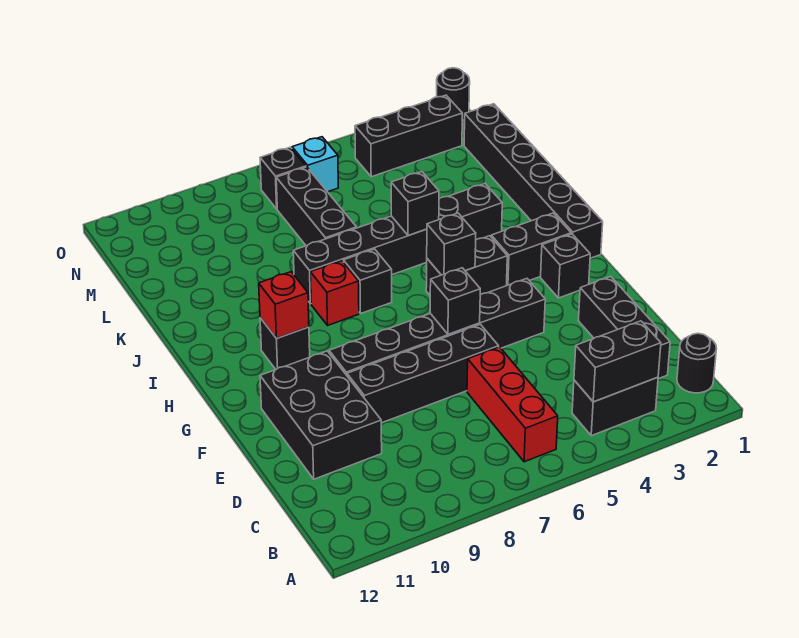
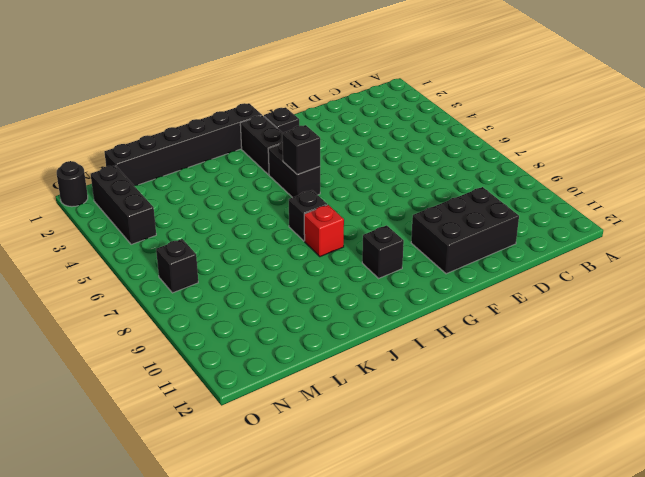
none -> black 1x1 round brick [677,333,716,393]
none -> black 1x2 brick [572,377,658,436]
none -> red 1x3 brick [467,347,558,462]

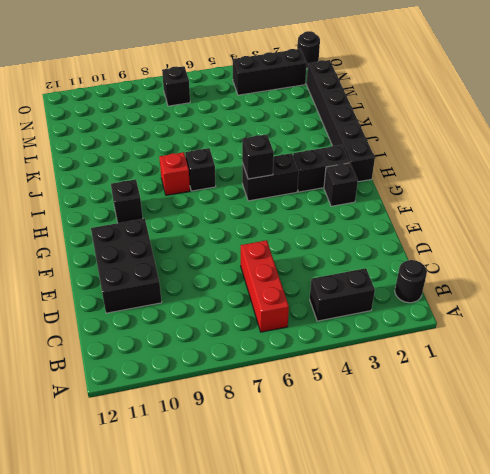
none -> black 1x3 brick [578,276,670,379]
none -> black 1x4 brick [347,324,499,423]
none -> black 1x6 brick [329,279,545,375]

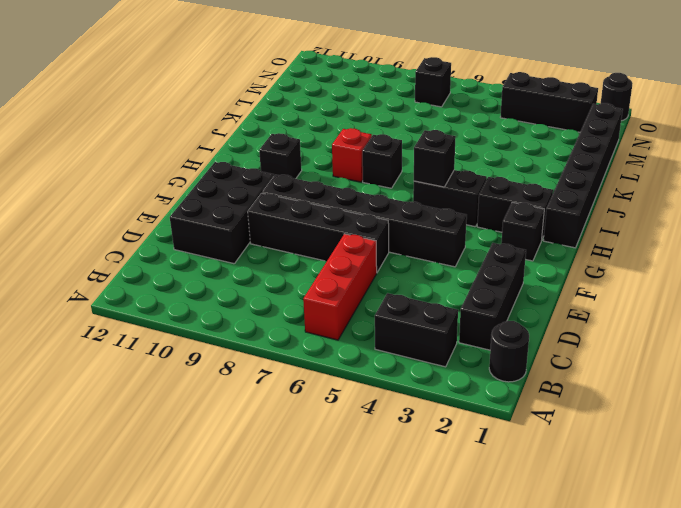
none -> black 1x6 brick [293,184,502,304]
none -> black 1x3 brick [276,167,357,246]
none -> cyan 1x1 brick [292,137,338,192]

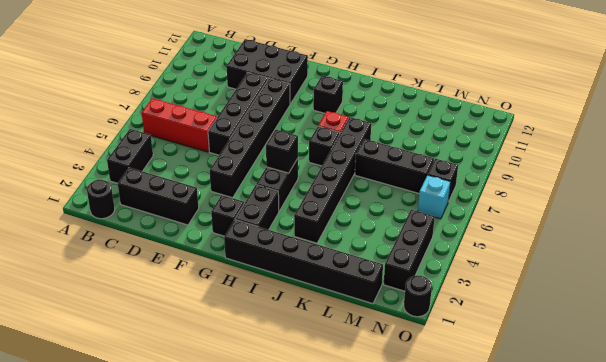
none -> black 1x2 brick [574,321,661,402]
none -> black 1x1 brick [430,268,480,334]
none -> red 1x1 brick [259,272,309,338]

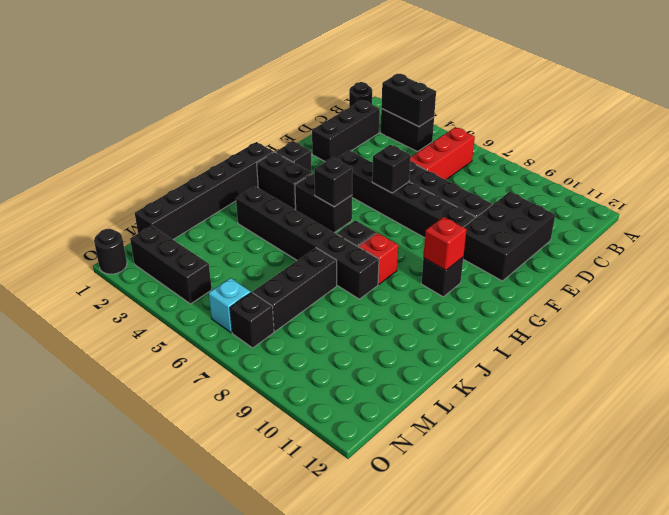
none -> black 1x1 brick [391,172,439,236]

